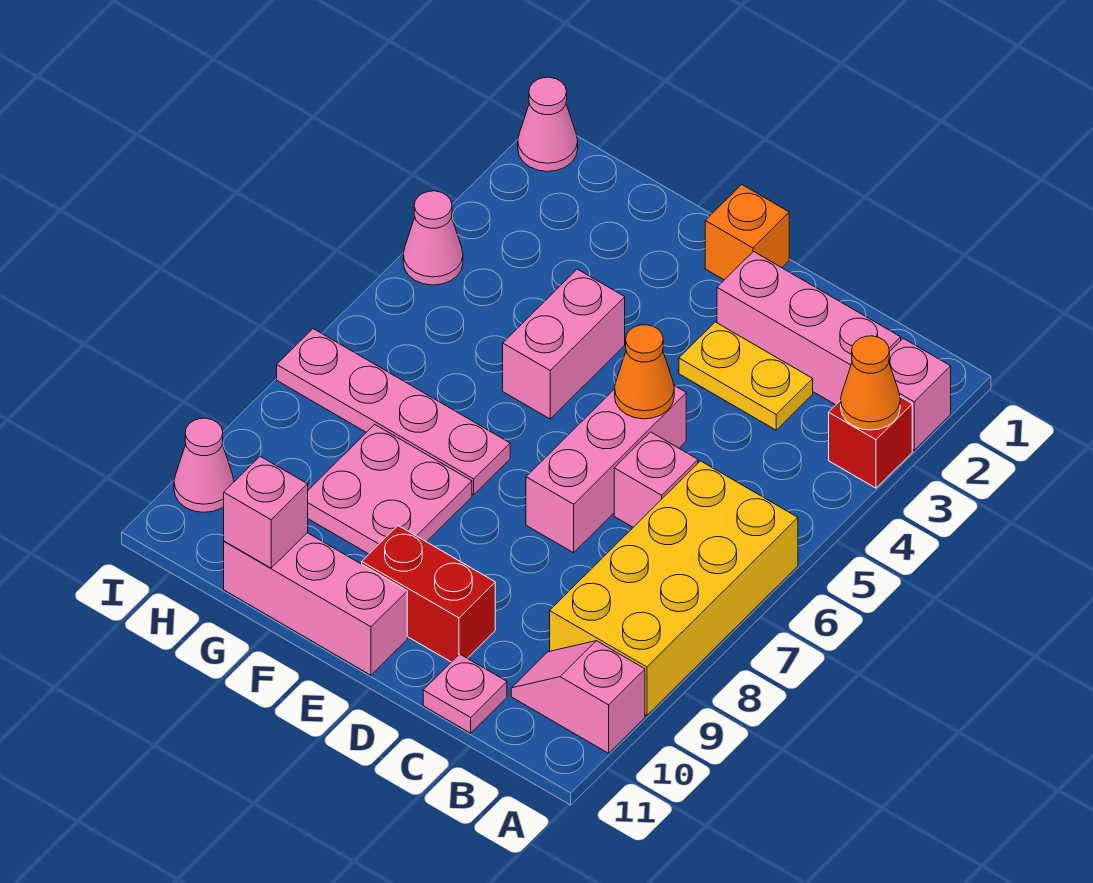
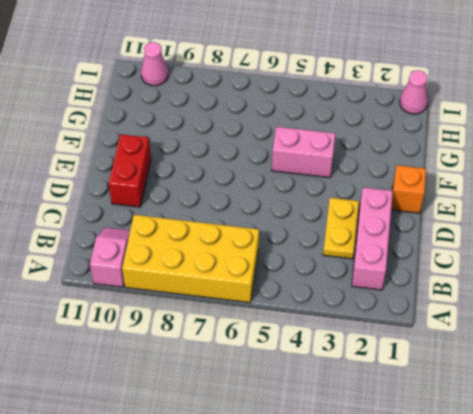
none -> pink 1x1 brick [889,338,951,450]
none -> red 1x1 brick [829,397,912,488]
none -> pink 1x1 brick [614,432,698,527]

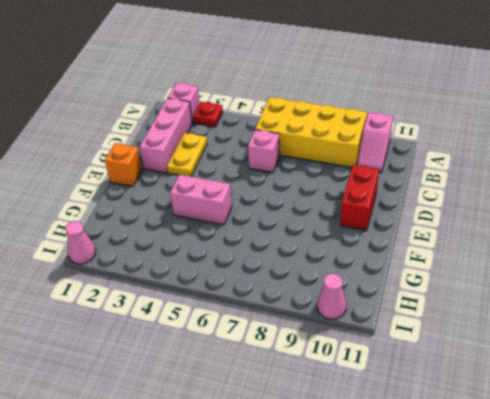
red 1x1 plate [193,102,223,127] -> red 1x1 brick [829,397,912,488]
none -> pink 1x1 plate [423,654,507,733]
none -> pink 1x3 brick [526,386,686,553]
none -> pink 1x3 brick [224,533,407,675]

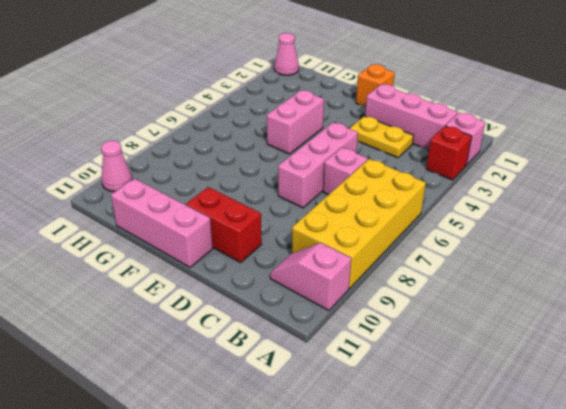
none -> pink 1x1 plate [423,654,507,733]
none -> pink 1x4 plate [277,329,510,495]
none -> pink 2x2 plate [308,424,472,554]

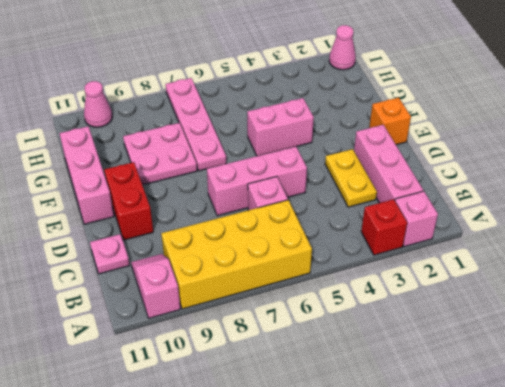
none -> pink 1x1 cone [403,191,463,285]
none -> orange 1x1 cone [841,336,900,430]
none -> orange 1x1 cone [615,325,674,419]

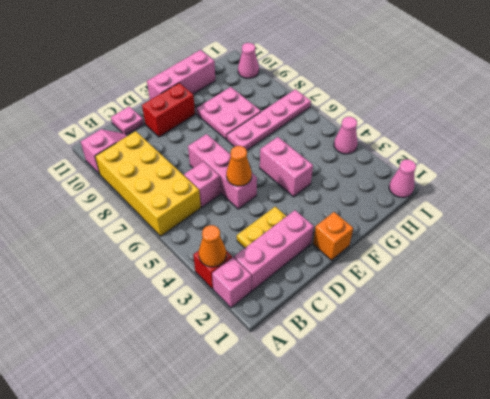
none -> pink 1x1 brick [224,456,308,568]

